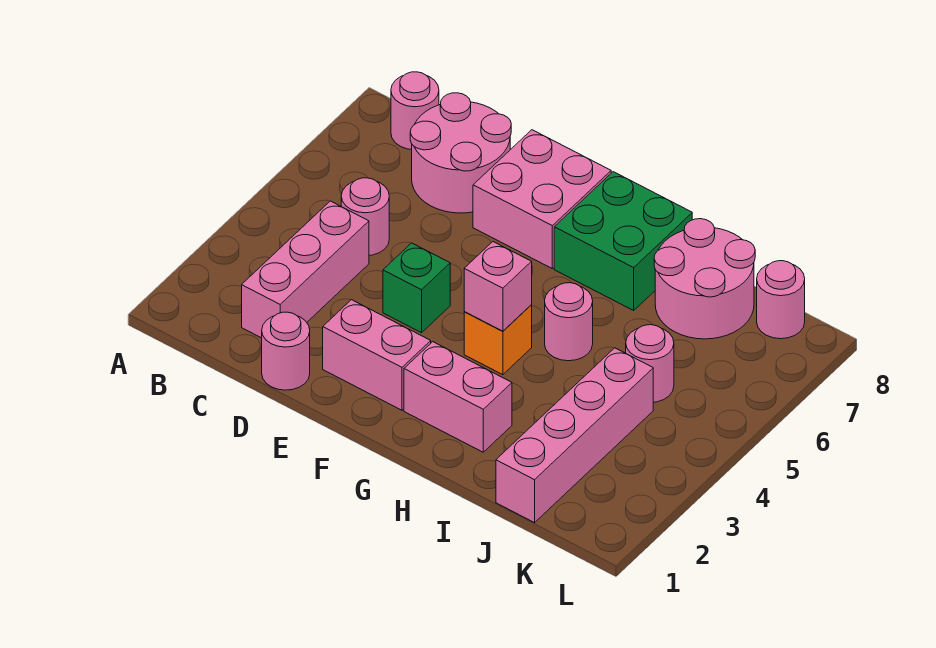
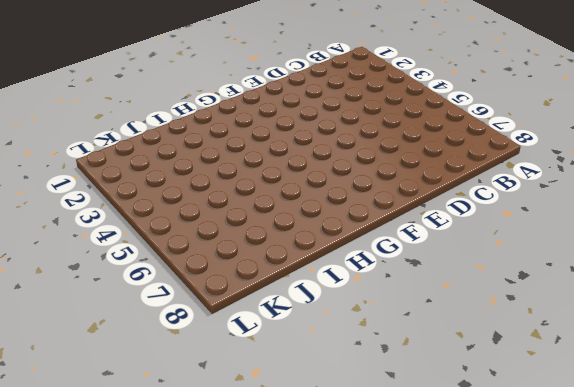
none -> pink 1x1 round brick [391,72,439,150]
none -> pink 1x3 brick [242,201,369,338]
none -> pink 1x1 round brick [341,178,389,255]

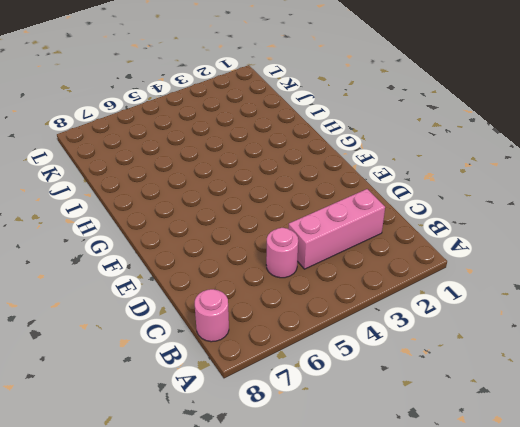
none -> pink 2x2 round brick [410,93,511,213]
none -> pink 1x1 round brick [262,312,310,390]
none -> pink 1x2 brick [323,300,431,410]

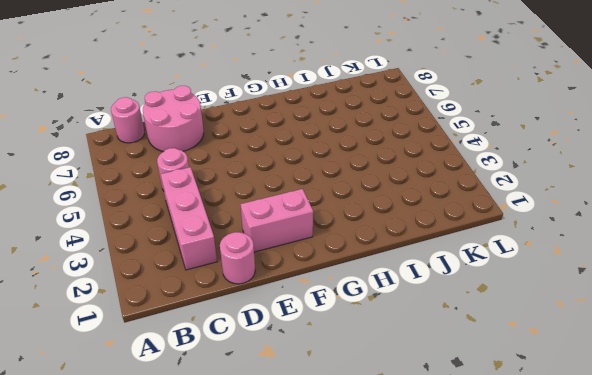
none -> green 1x1 brick [383,243,450,333]
none -> pink 2x2 brick [473,130,611,268]
none -> pink 1x2 brick [404,342,512,452]

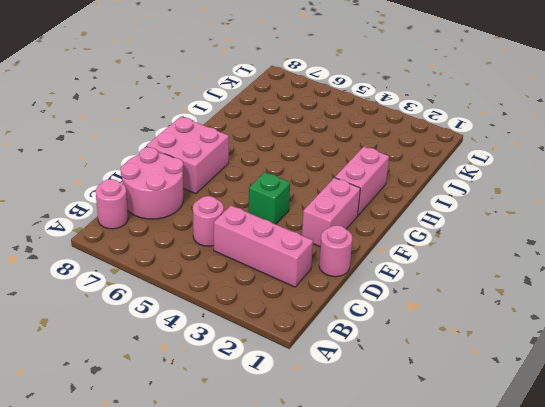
none -> orange 1x1 brick [464,305,532,375]
none -> green 2x2 brick [554,172,692,310]
none -> pink 1x1 round brick [545,283,593,361]

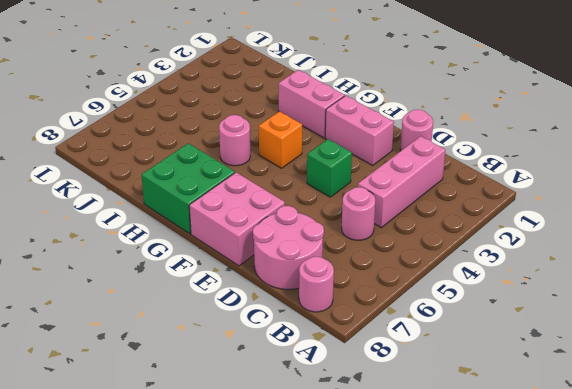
none -> pink 2x2 round brick [654,219,755,339]
none -> pink 1x4 brick [496,348,653,523]
none -> pink 1x1 round brick [626,325,674,402]

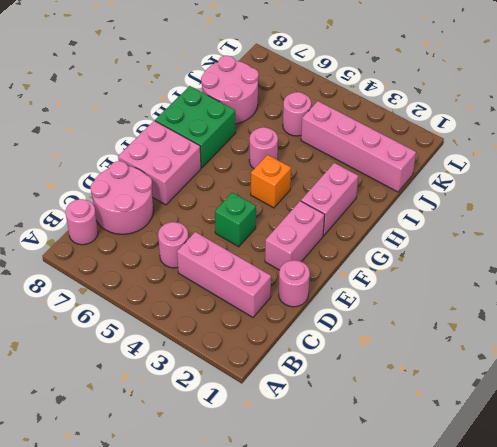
none -> pink 1x1 round brick [757,261,805,339]
none -> pink 1x1 brick [464,242,532,331]

